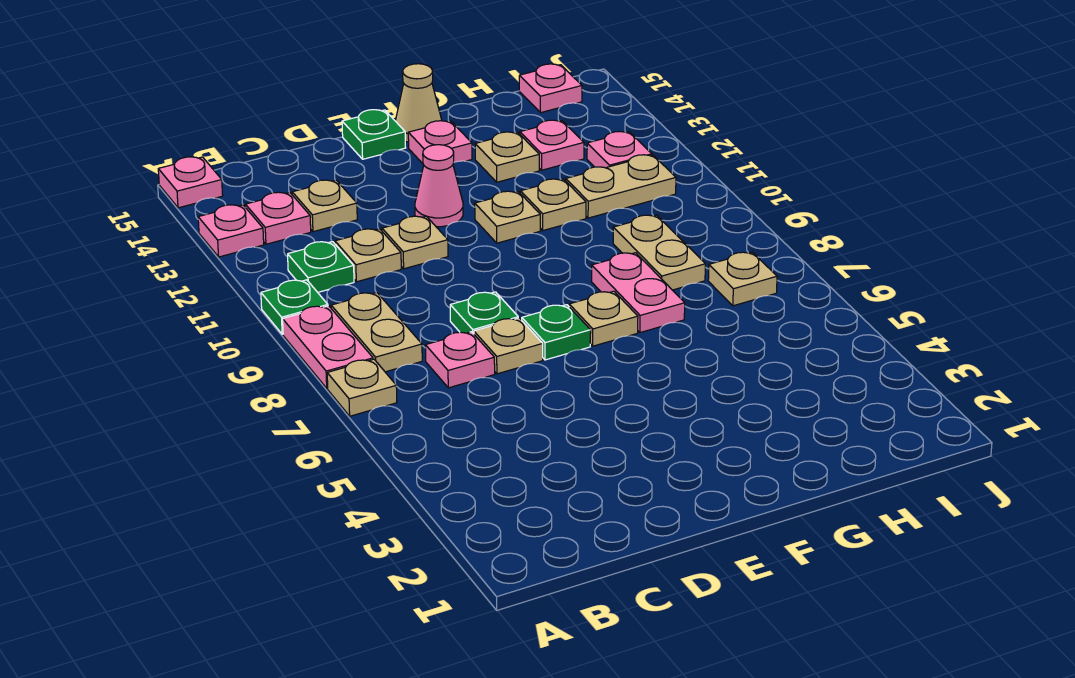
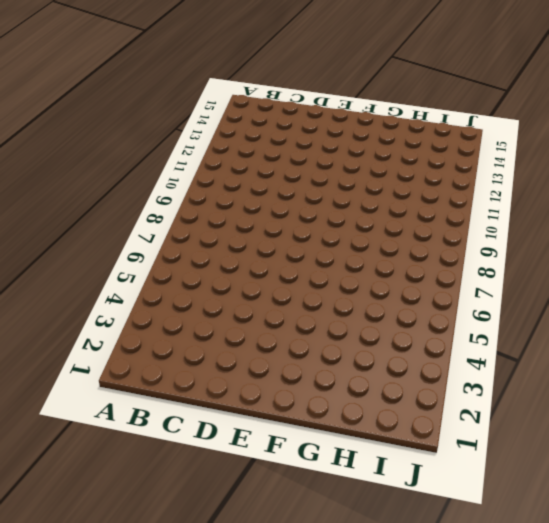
none -> tan 1x1 plate [327,359,397,416]
none -> pink 1x2 plate [283,306,373,388]
none -> green 1x1 plate [261,280,328,334]
none -> pink 1x1 plate [198,205,264,257]

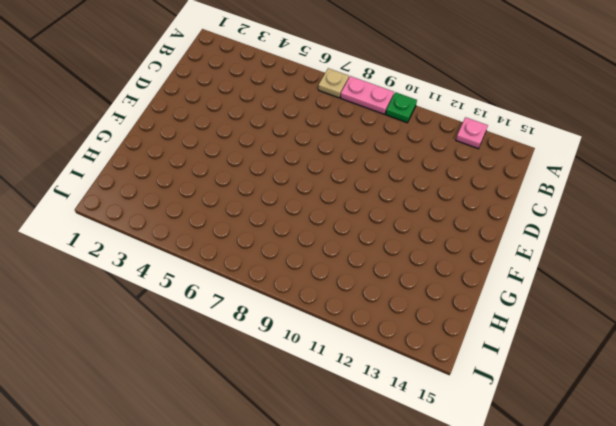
none -> pink 1x1 plate [158,157,223,208]
none -> tan 1x2 plate [331,293,422,372]
none -> green 1x1 plate [288,242,354,292]
none -> pink 1x1 plate [245,192,311,244]

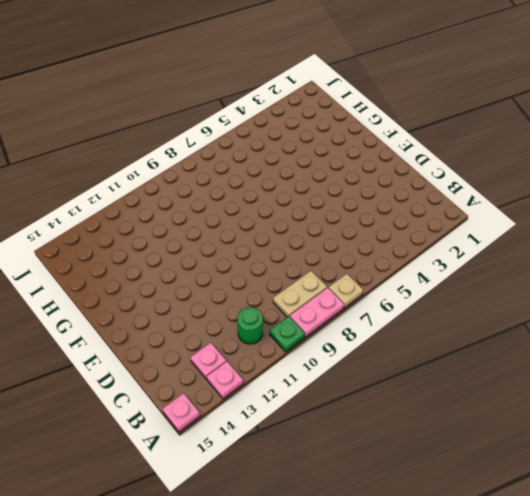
green 1x1 round brick [237,307,263,344] -> green 1x1 plate [288,242,354,292]
none -> pink 1x1 plate [425,332,495,388]
none -> tan 1x1 plate [335,229,401,282]
none -> tan 1x1 plate [292,180,357,232]
none -> tan 1x1 plate [474,318,543,374]

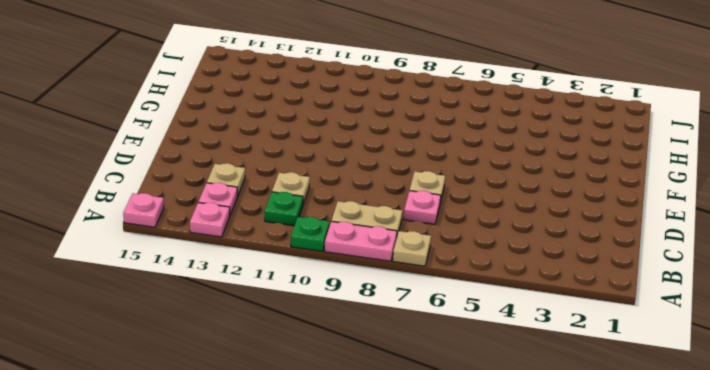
none -> green 1x1 plate [450,292,518,334]
none -> tan 1x1 plate [382,216,448,269]
none -> green 1x1 plate [522,305,591,360]
none -> pink 1x1 cone [415,145,463,227]

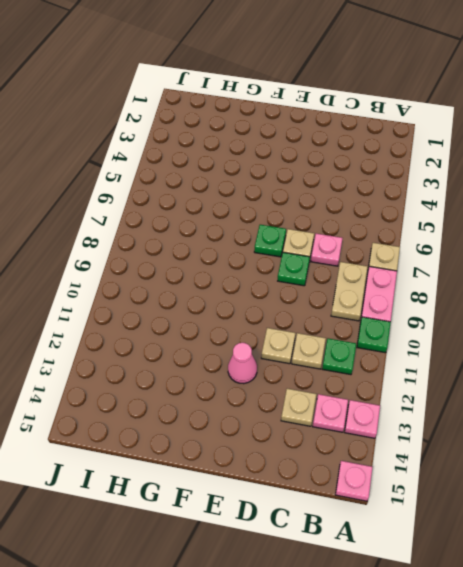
none -> green 1x1 plate [342,110,405,159]
none -> tan 1x1 plate [569,291,638,346]
none -> tan 1x1 plate [475,191,540,243]
none -> pink 1x1 plate [408,121,472,164]

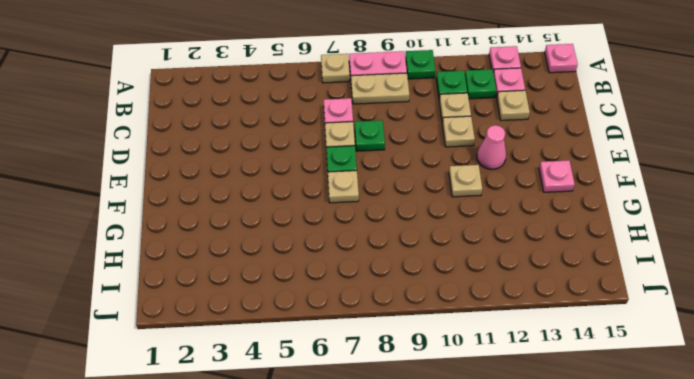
green 1x1 plate [465,69,496,99] -> green 1x1 plate moved to [342,110,405,159]
none -> tan 1x1 cone [395,64,442,142]
none -> pink 1x2 plate [591,253,685,333]
none -> tan 1x1 plate [521,179,586,230]
none -> tan 1x1 plate [475,132,539,182]

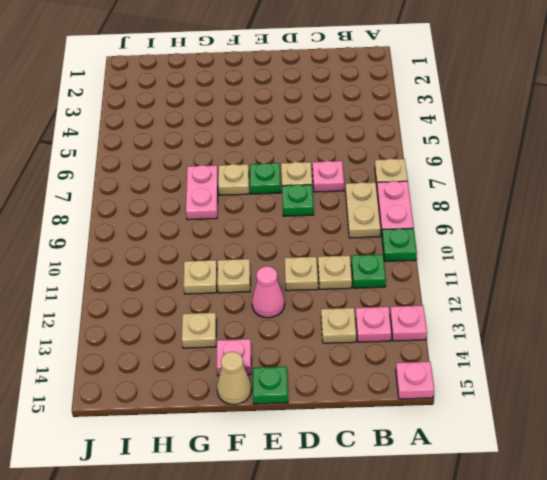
none -> tan 1x2 plate [613,215,705,290]
none -> tan 1x2 plate [566,155,676,218]
none -> pink 1x1 plate [520,120,584,170]
none -> tan 1x1 plate [708,252,777,306]

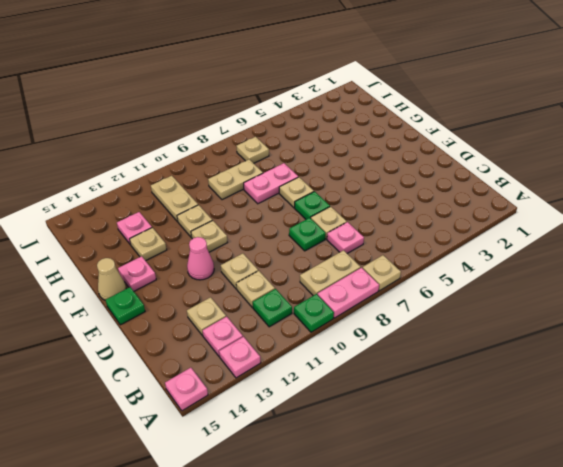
none -> pink 1x1 plate [587,132,652,168]
none -> pink 1x1 plate [519,64,582,113]

